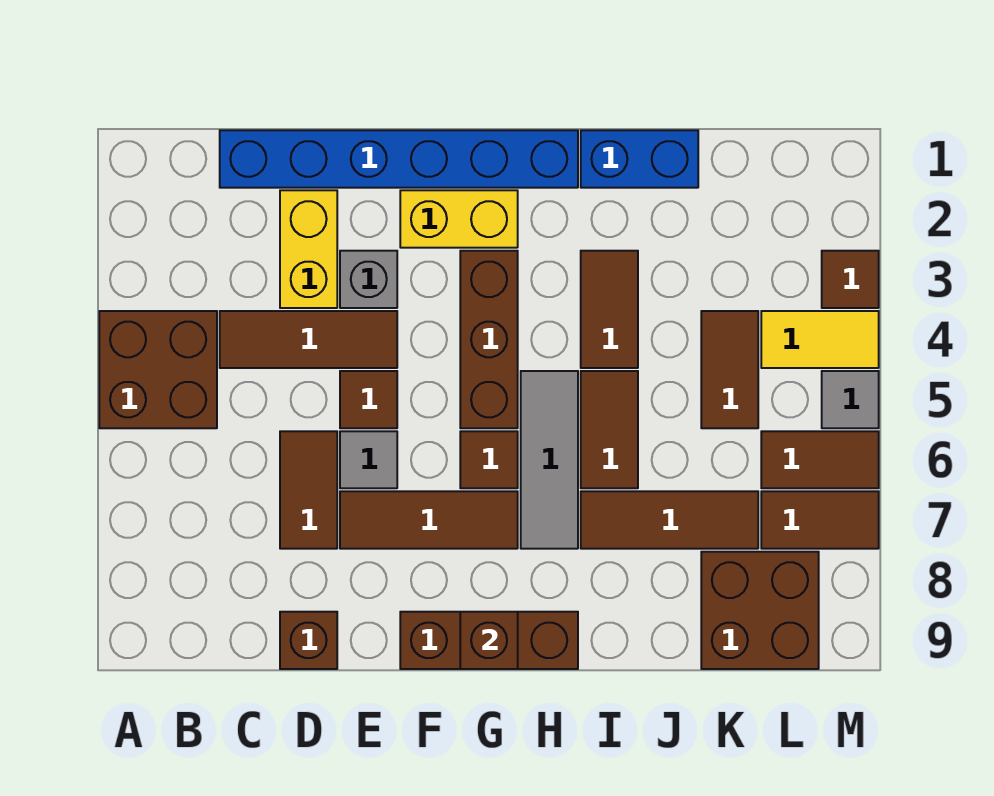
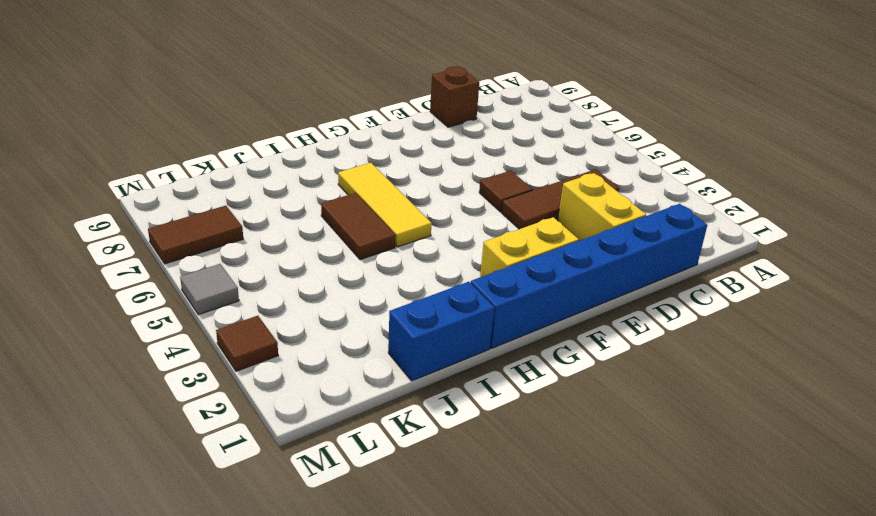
yellow 1x3 tile [338,163,432,247] -> grey 1x3 tile [521,371,578,549]
none -> brown 2x2 brick [99,311,217,428]
none -> brown 1x2 tile [280,431,337,549]
none -> grey 1x1 brick [340,251,397,308]

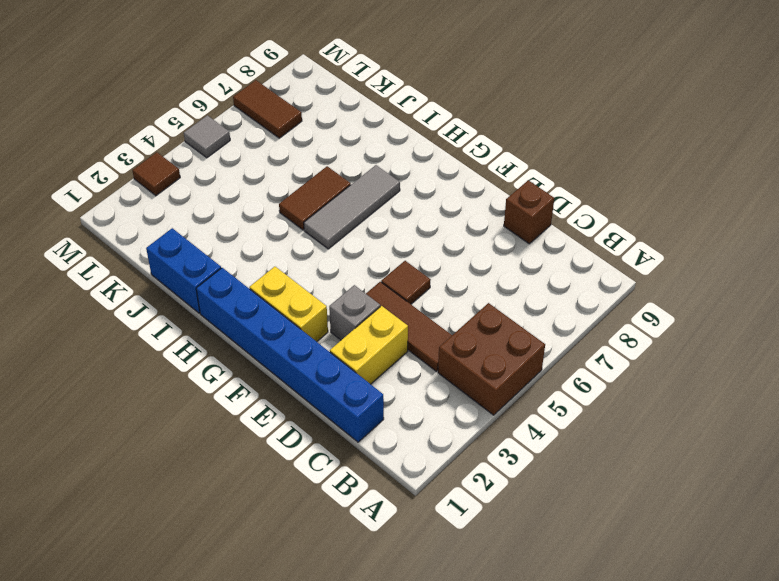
none -> brown 1x2 tile [280,431,337,549]
none -> grey 1x1 tile [340,431,397,488]
none -> brown 1x3 tile [340,491,518,549]

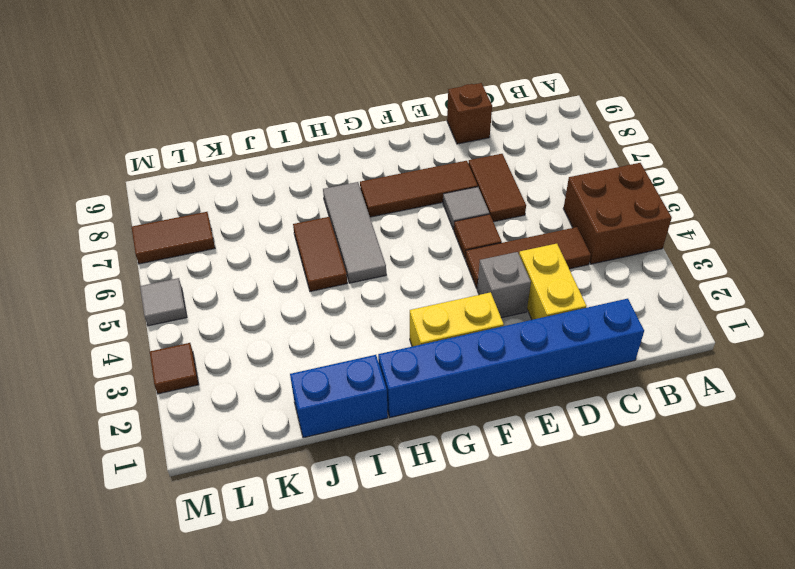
none -> brown 1x3 brick [400,612,578,669]
none -> brown 1x3 brick [460,251,518,428]
none -> brown 1x1 tile [460,431,518,488]

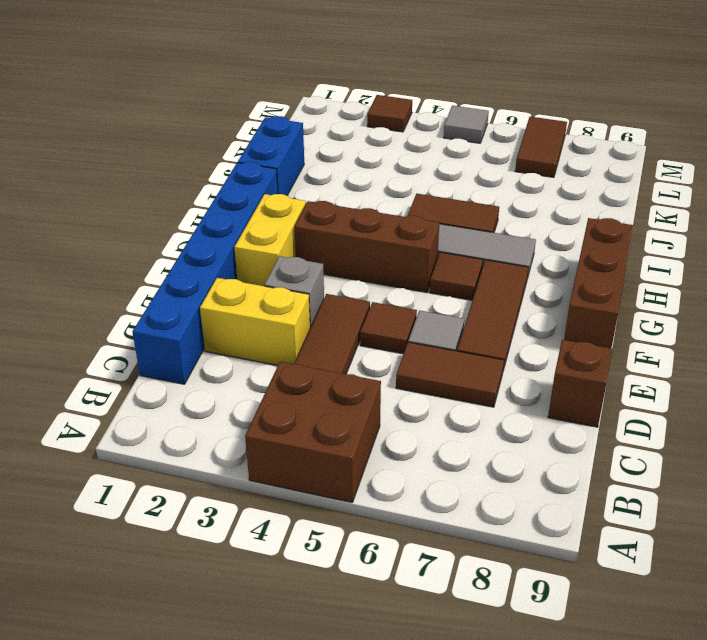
none -> brown 1x2 tile [581,251,638,368]
none -> brown 1x3 tile [581,491,758,549]
none -> brown 1x2 tile [701,311,758,428]

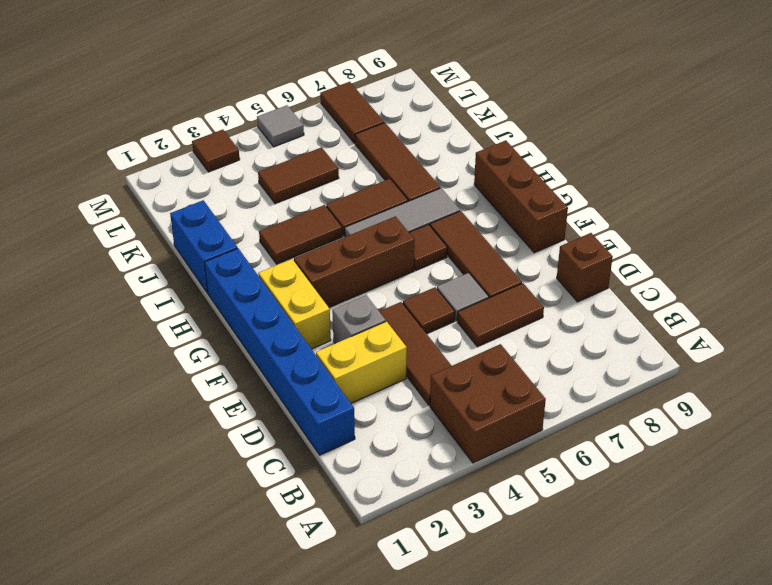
none -> brown 2x2 brick [701,552,819,669]
none -> yellow 1x2 tile [761,311,879,368]
none -> brown 1x2 tile [761,431,879,488]

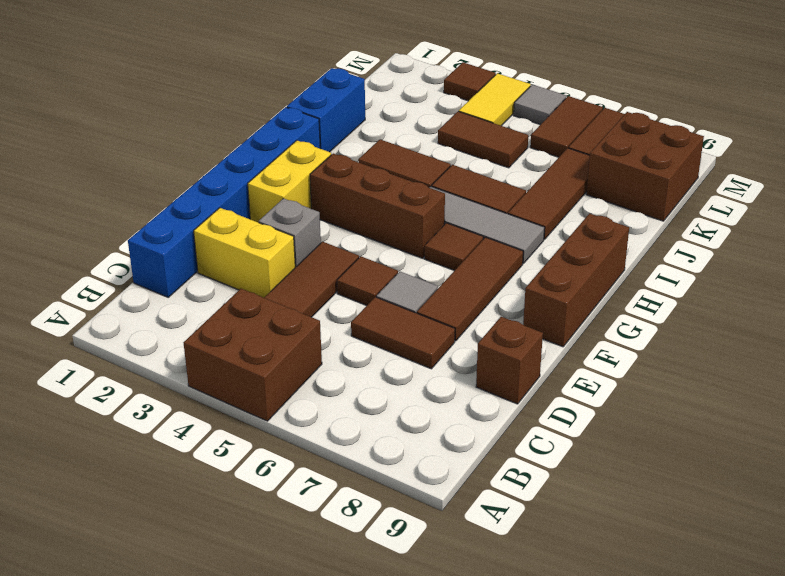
none -> brown 1x1 brick [460,612,518,669]

